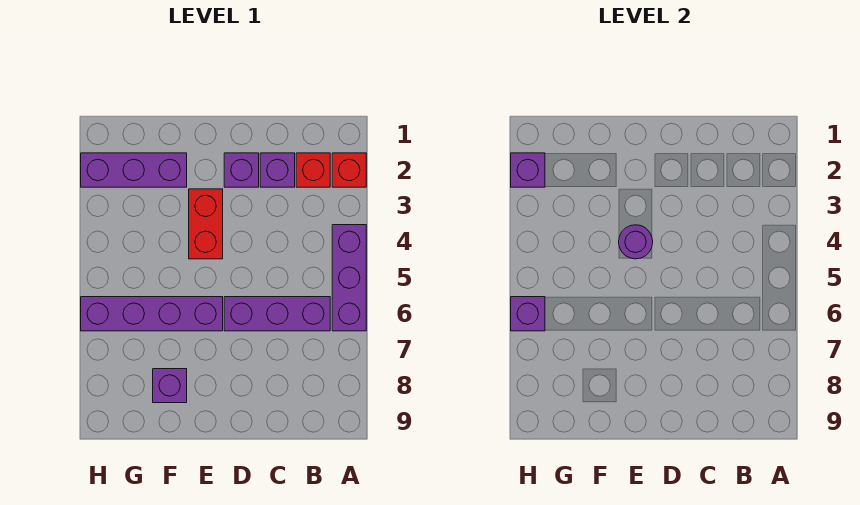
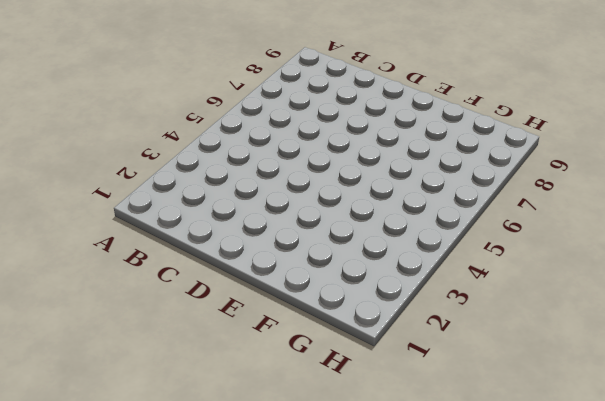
none -> red 1x1 brick [332,153,366,187]
none -> purple 1x3 brick [332,225,366,331]
none -> red 1x1 brick [296,153,330,187]

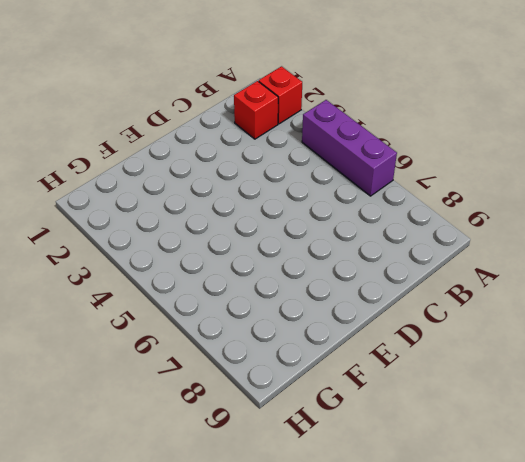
none -> purple 1x3 brick [224,297,330,331]
none -> purple 1x1 brick [260,153,295,187]
none -> purple 1x1 brick [224,153,259,187]

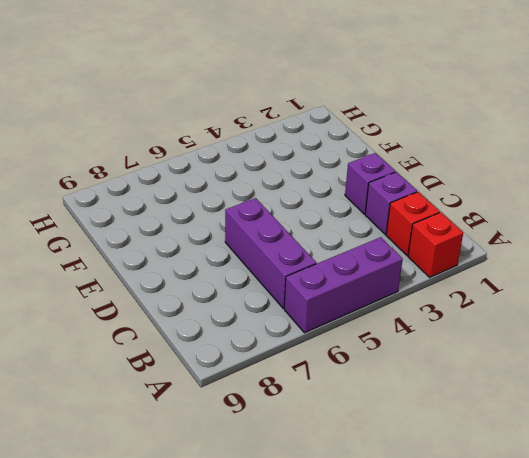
none -> red 1x2 brick [189,189,223,259]
none -> purple 1x4 brick [81,297,223,331]
none -> purple 1x3 brick [81,153,187,187]

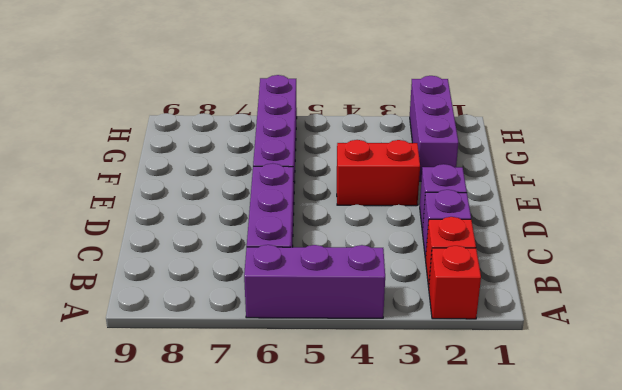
none -> purple 1x1 brick [153,369,187,403]
none -> purple 1x1 round brick [619,225,653,259]
none -> purple 1x1 brick [511,153,545,187]

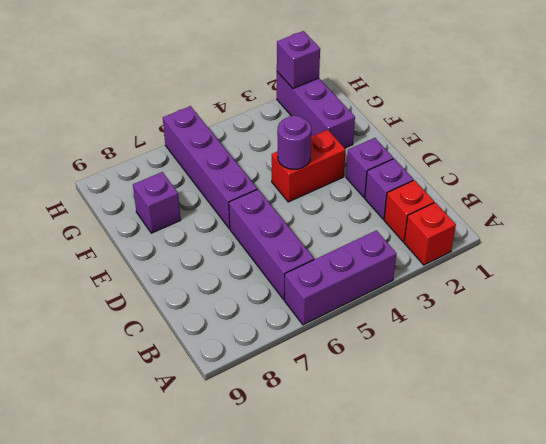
none -> purple 1x1 brick [511,297,545,331]

